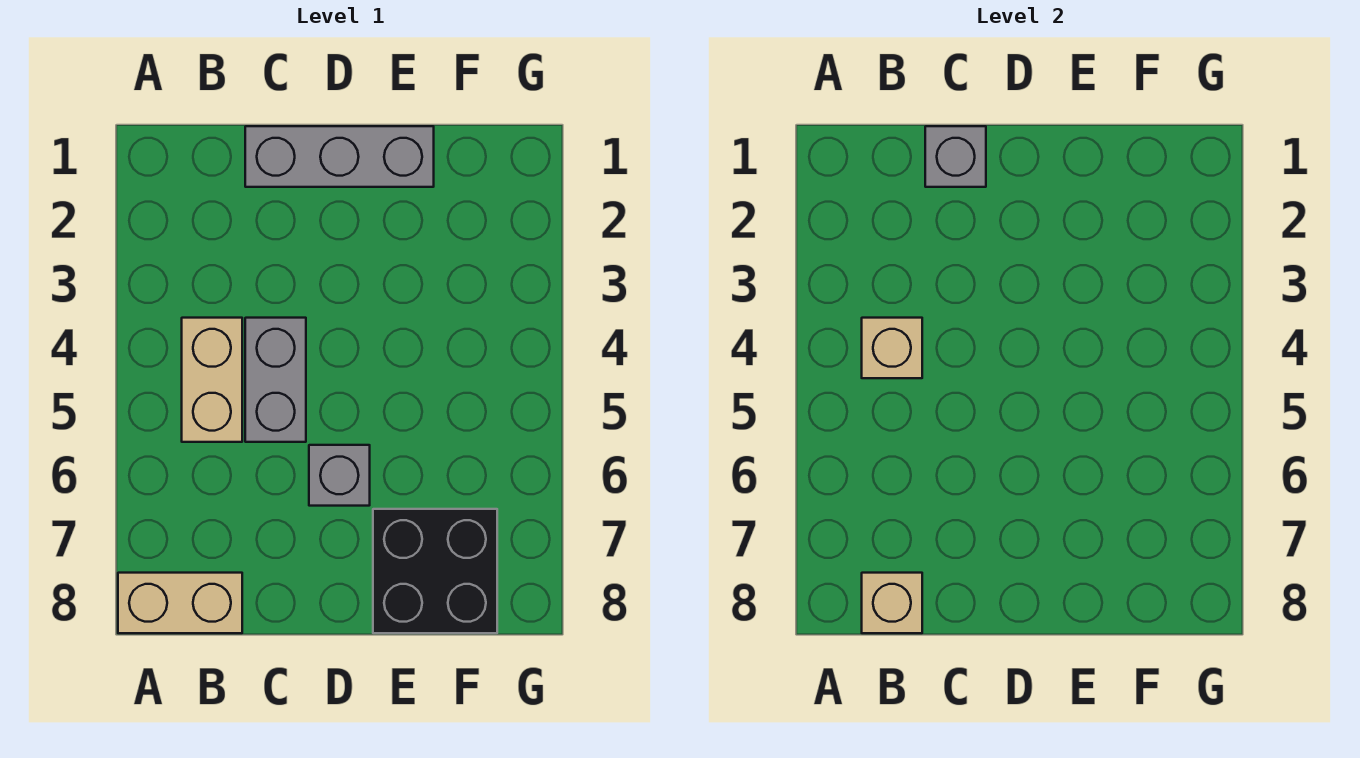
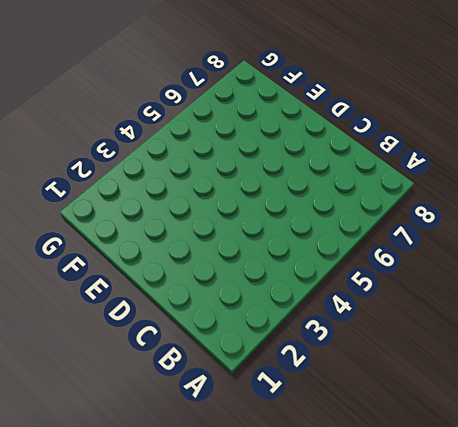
none -> tan 1x2 brick [118,573,242,633]
none -> tan 1x2 brick [182,318,242,442]

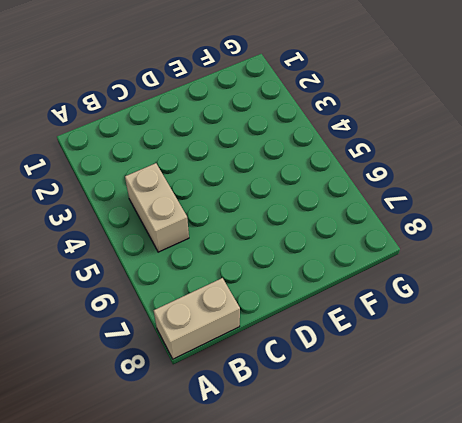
none -> grey 1x3 brick [245,126,434,187]
none -> grey 1x2 brick [245,318,306,442]

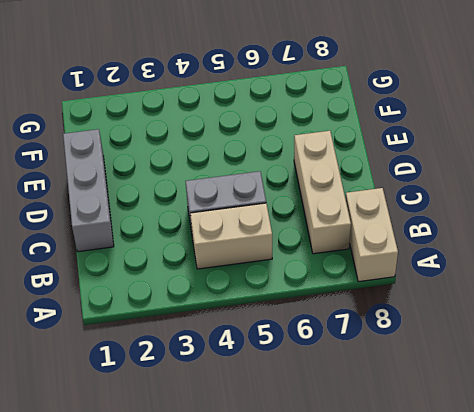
tan 1x3 brick [294,131,351,254] -> none
none -> grey 1x1 brick [309,445,370,506]
none -> black 2x2 brick [373,509,497,633]

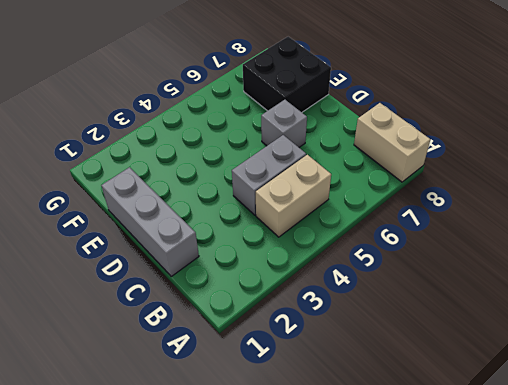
none -> tan 1x1 brick [862,318,922,378]
none -> tan 1x1 brick [862,573,922,633]

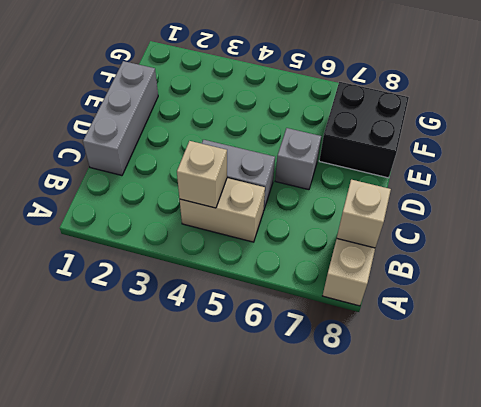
none -> grey 1x1 brick [925,126,986,187]

